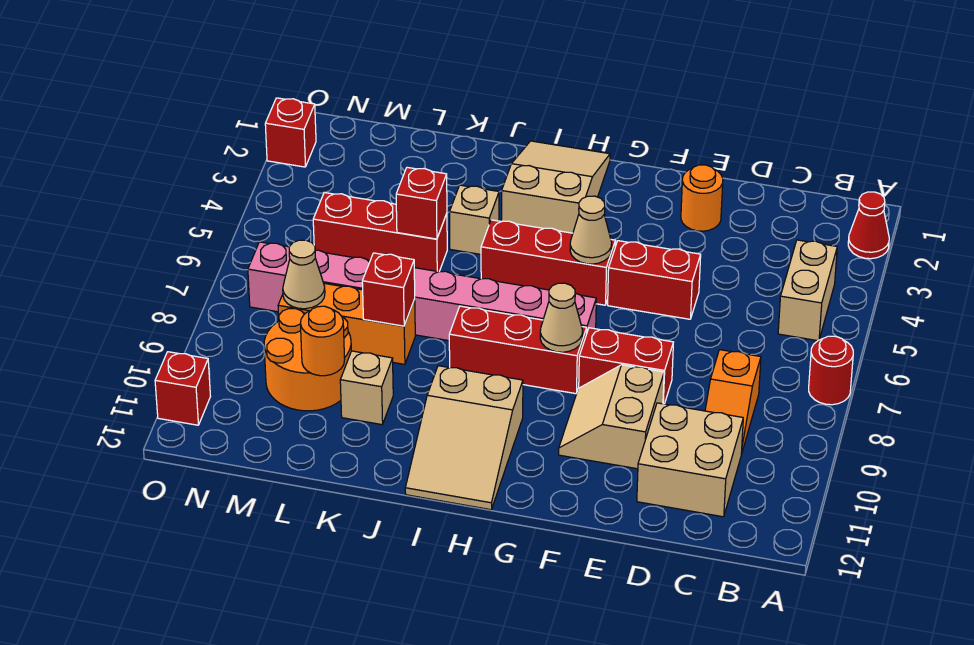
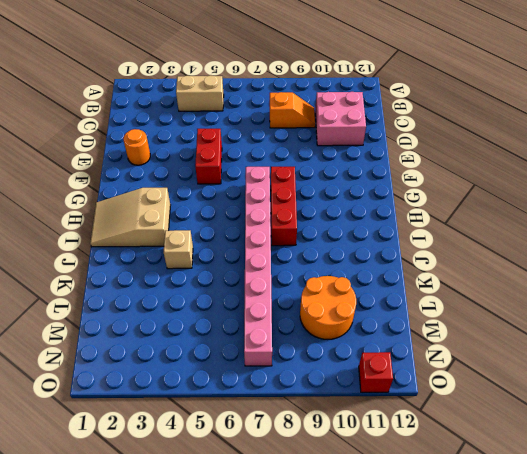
pink 2x2 brick [315,92,366,146] -> tan 2x2 brick [637,403,743,517]
none -> red 1x1 cone [848,192,889,259]
none -> red 1x1 round brick [809,336,853,405]
none -> red 1x2 brick [579,328,673,404]

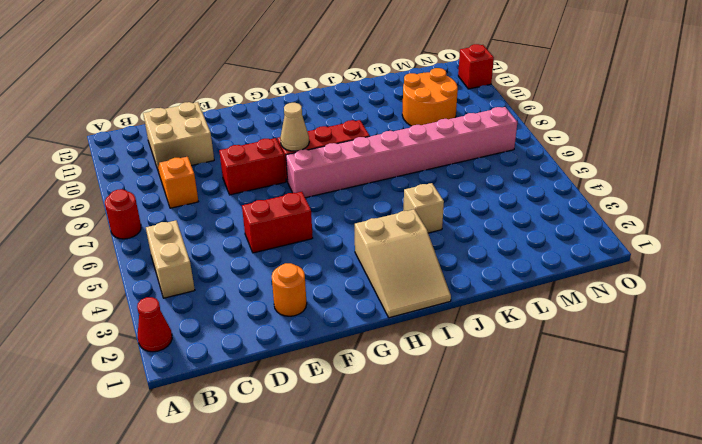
none -> tan 2x2 slope [559,365,664,469]
none -> red 1x3 brick [481,220,616,305]
none -> tan 2x3 slope [405,366,523,510]

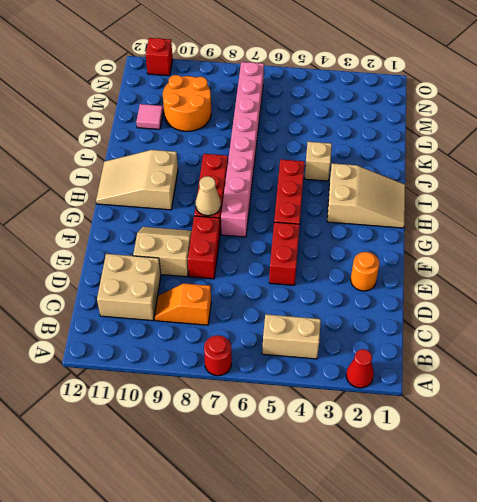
pink 1x1 tile [136,104,163,129] -> none
none -> red 1x3 brick [313,193,447,272]
none -> orange 1x3 brick [278,283,415,364]
none -> tan 1x1 brick [340,351,393,425]

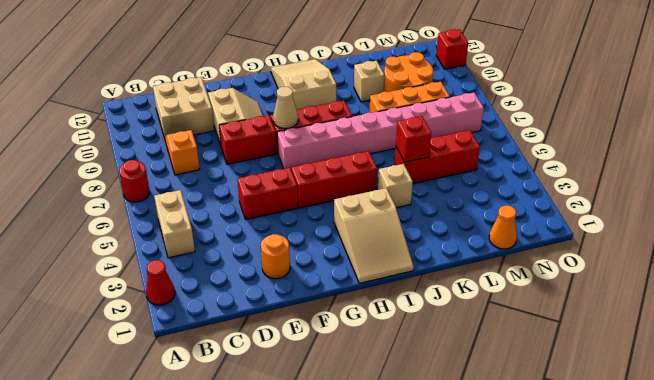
orange 1x1 cone [489,205,517,249] -> none
none -> red 1x1 brick [265,98,316,167]
none -> tan 1x1 cone [570,196,612,264]
none -> red 1x1 brick [362,253,415,326]

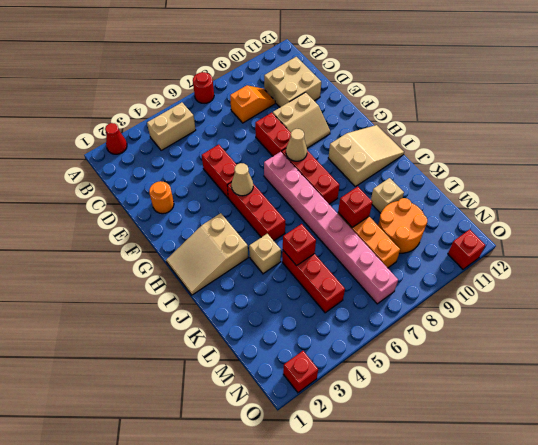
none -> orange 1x1 round brick [300,306,345,376]
none -> tan 1x1 cone [283,240,325,309]

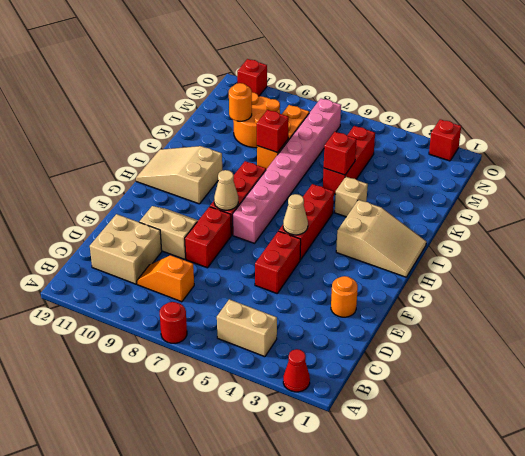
none -> tan 1x1 brick [340,351,393,425]
none -> tan 1x1 cone [283,240,325,309]

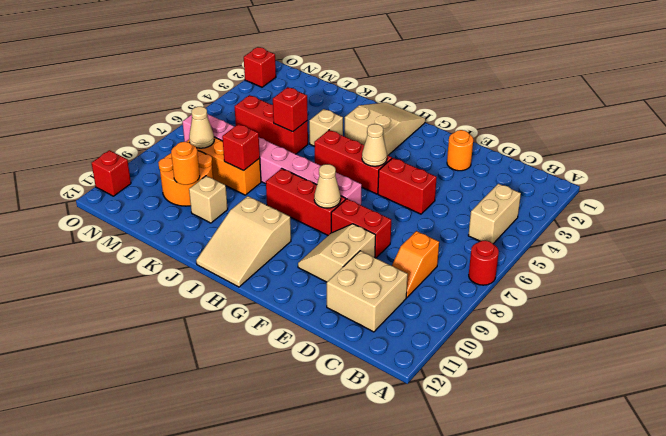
none -> red 1x1 cone [848,192,889,259]

